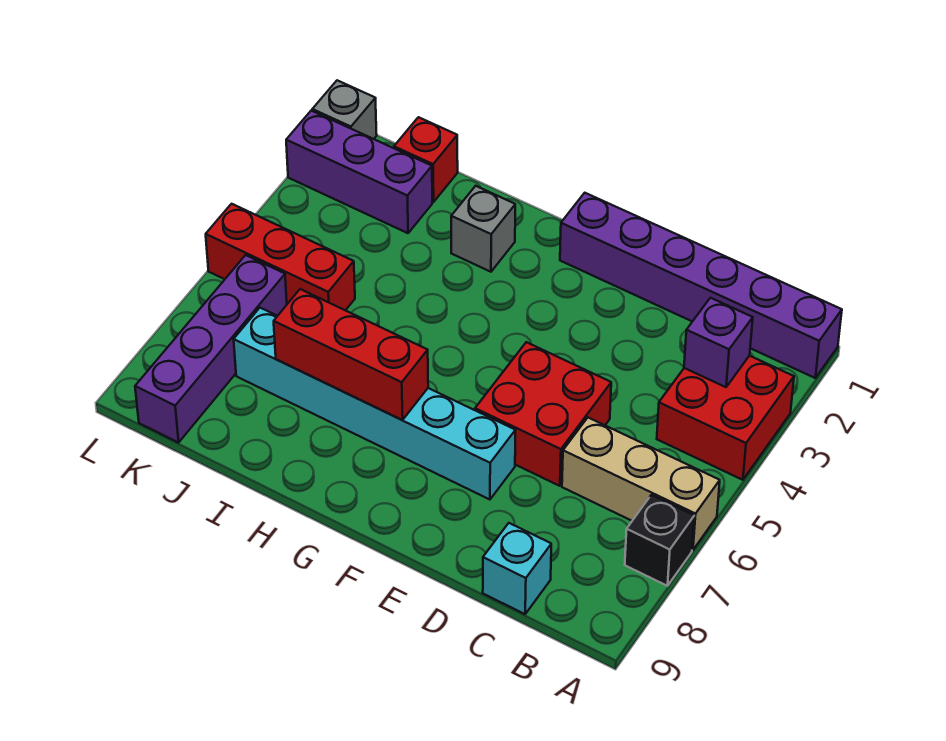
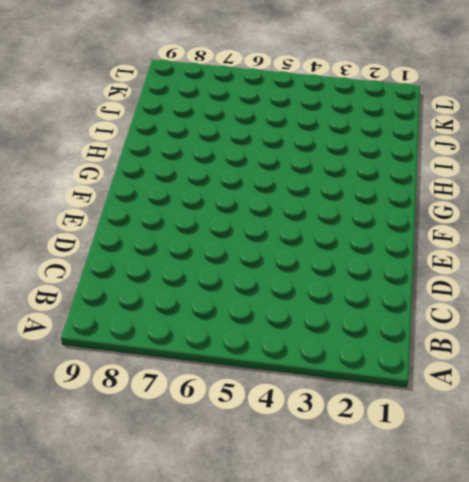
none -> purple 1x6 brick [560,193,842,378]
none -> red 2x2 brick [657,356,794,480]
none -> tan 1x3 brick [562,418,720,550]

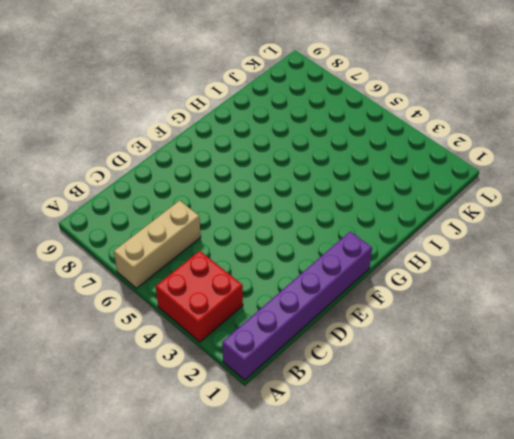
none -> black 1x1 brick [625,495,694,586]
none -> cyan 1x1 brick [483,523,551,614]
none -> red 2x2 brick [475,342,611,486]

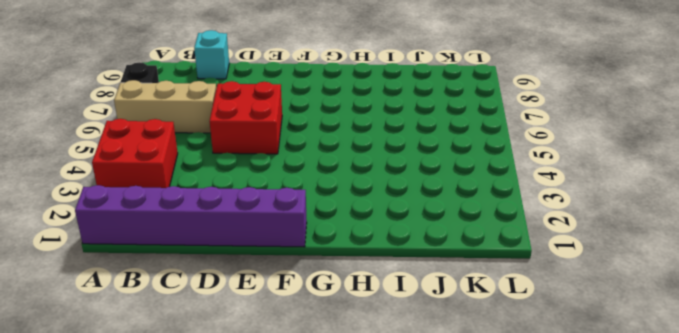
none -> cyan 1x6 brick [234,308,515,500]
none -> grey 1x1 brick [451,186,515,272]
none -> red 1x1 brick [394,117,458,202]

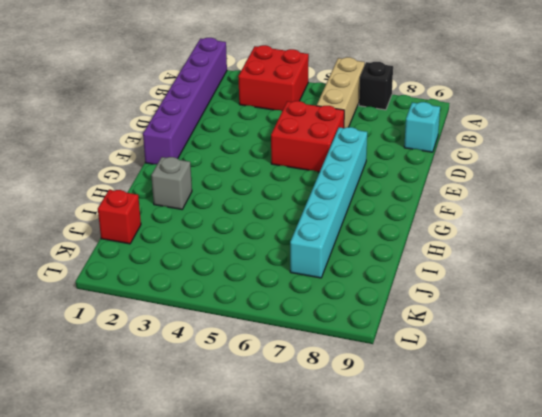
none -> purple 1x3 brick [286,111,432,233]
none -> red 1x3 brick [206,204,355,310]
none -> purple 1x4 brick [135,255,287,443]

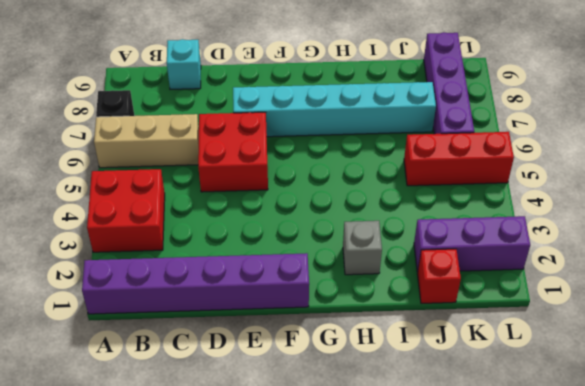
none -> grey 1x1 brick [312,80,377,139]
none -> purple 1x1 brick [684,298,753,387]
none -> red 1x3 brick [274,289,428,420]

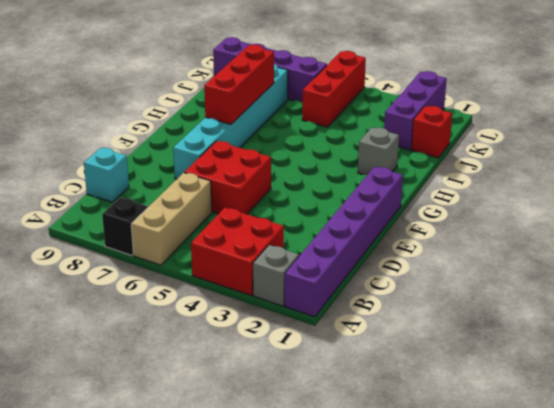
grey 1x1 brick [253,245,299,306] -> grey 1x1 brick moved to [312,80,377,139]
none -> purple 1x1 brick [684,298,753,387]

